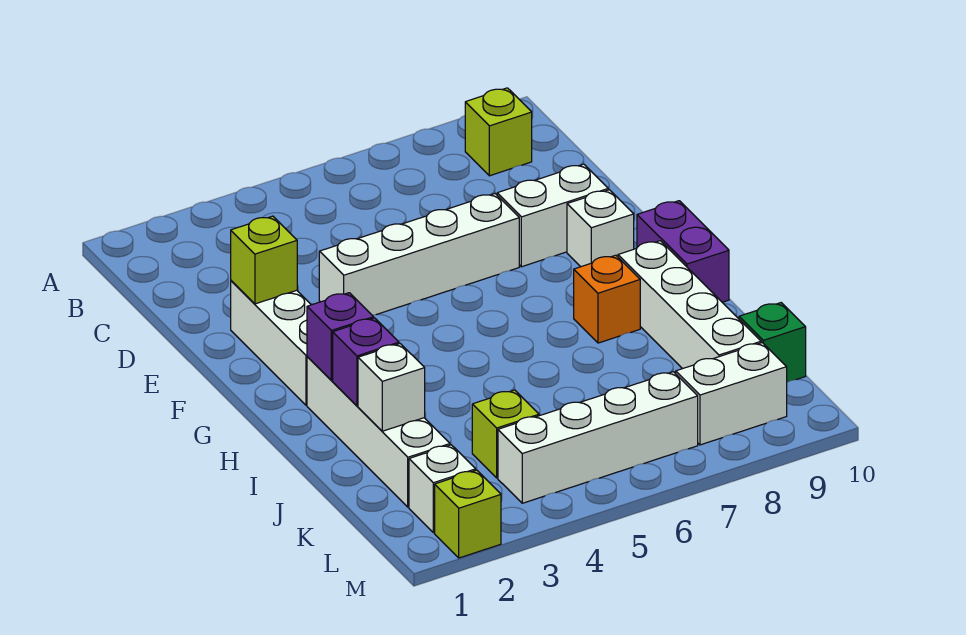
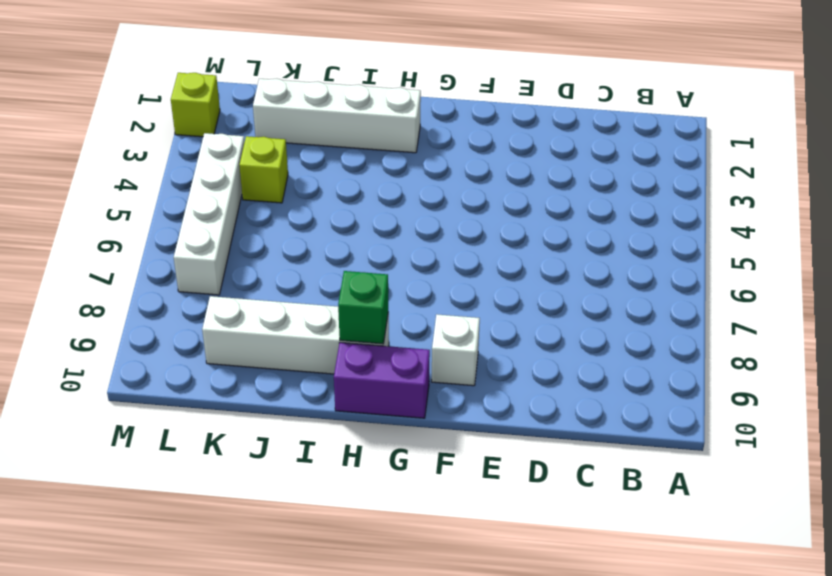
green 1x1 brick [338,271,388,344] -> green 1x1 brick moved to [739,303,806,382]
none -> lime 1x1 brick [465,88,532,176]
none -> white 1x3 brick [231,281,311,405]
none -> white 1x4 brick [319,194,519,315]

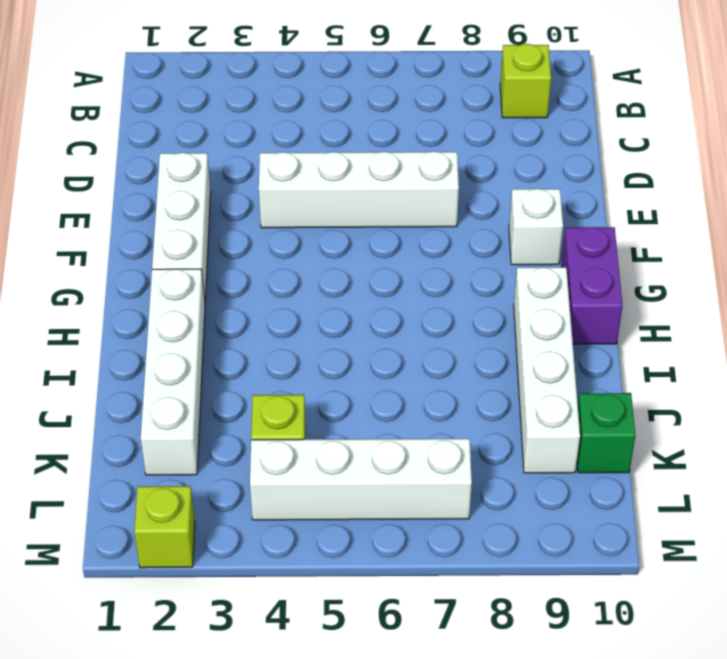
none -> white 1x2 brick [497,164,608,267]
none -> orange 1x1 brick [574,255,640,343]
none -> white 1x1 brick [409,445,476,533]

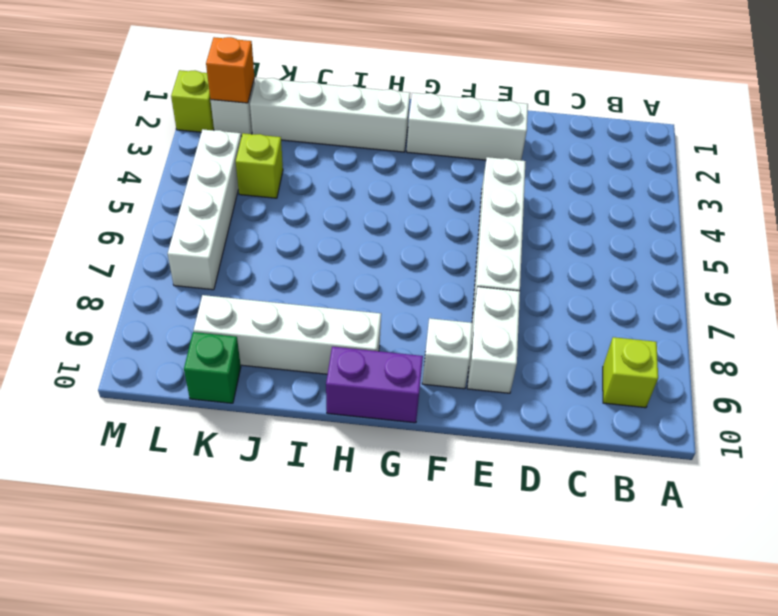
orange 1x1 brick [206,37,254,103] -> orange 1x1 brick moved to [574,255,640,343]
none -> white 1x2 brick [676,343,787,445]
none -> lime 1x1 brick [231,216,297,304]
none -> purple 1x1 brick [307,293,374,380]

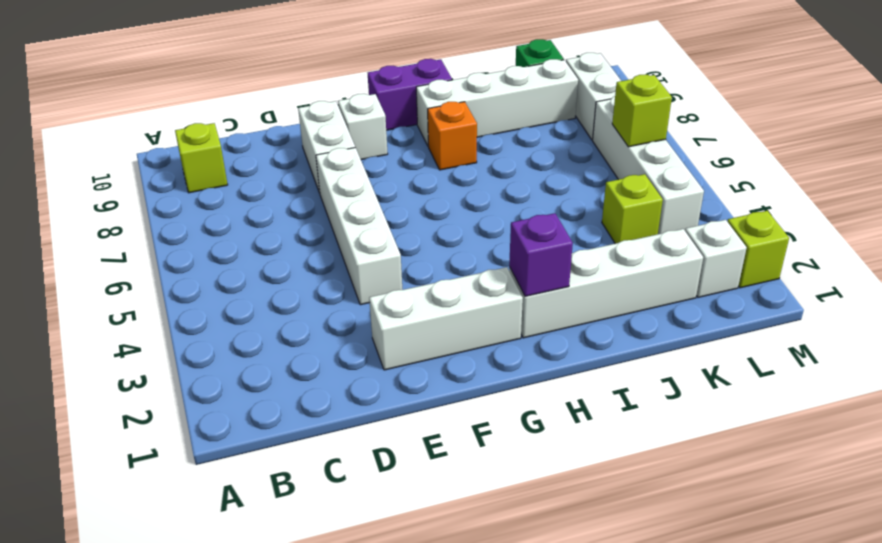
lime 1x1 brick [612,75,672,147] -> lime 1x1 brick moved to [231,216,297,304]
none -> purple 1x1 brick [333,318,399,406]
none -> white 1x1 brick [358,344,425,431]

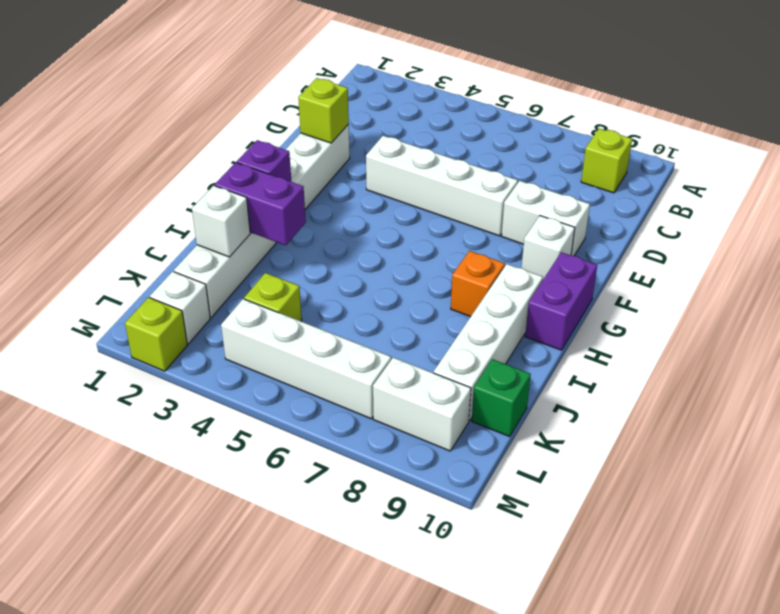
purple 1x2 brick [215,163,306,245] -> purple 1x1 brick [333,318,399,406]

